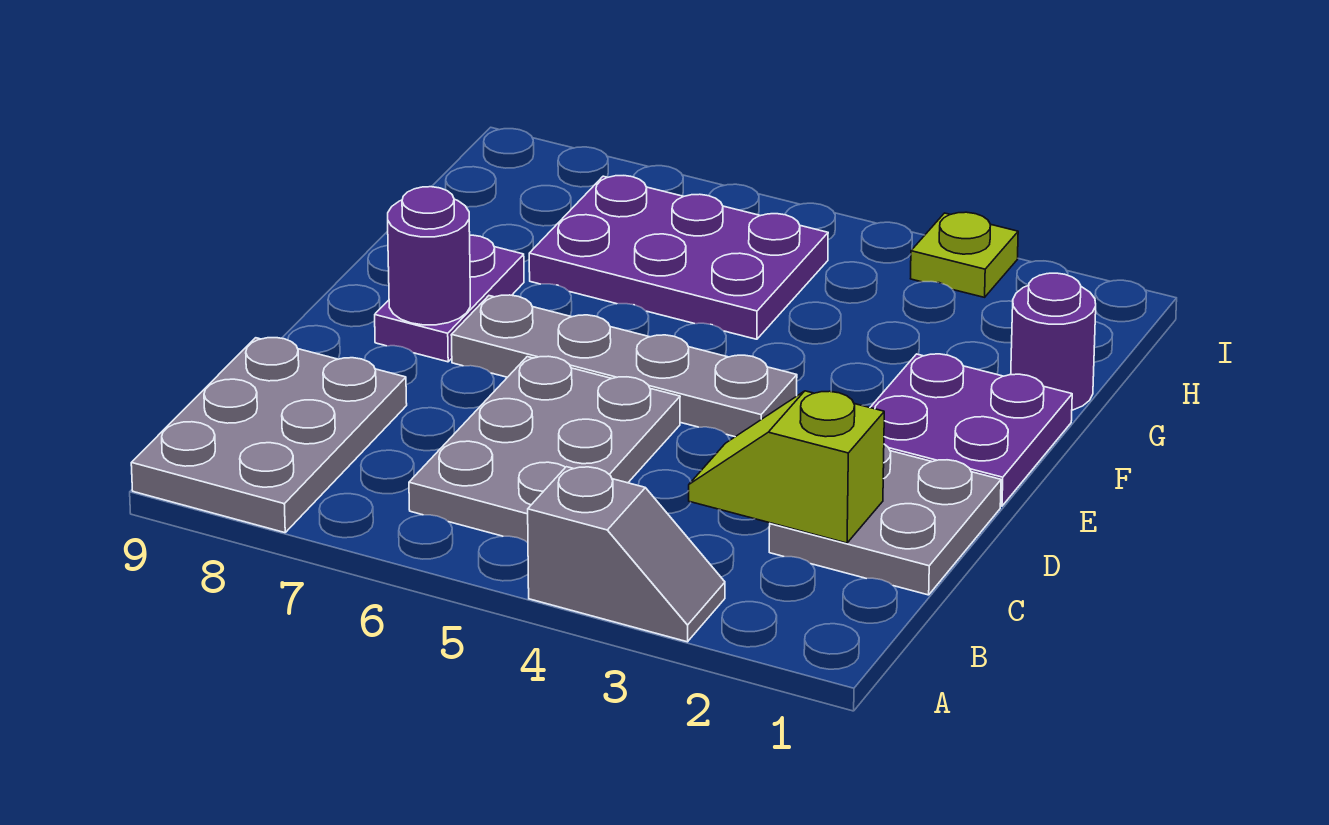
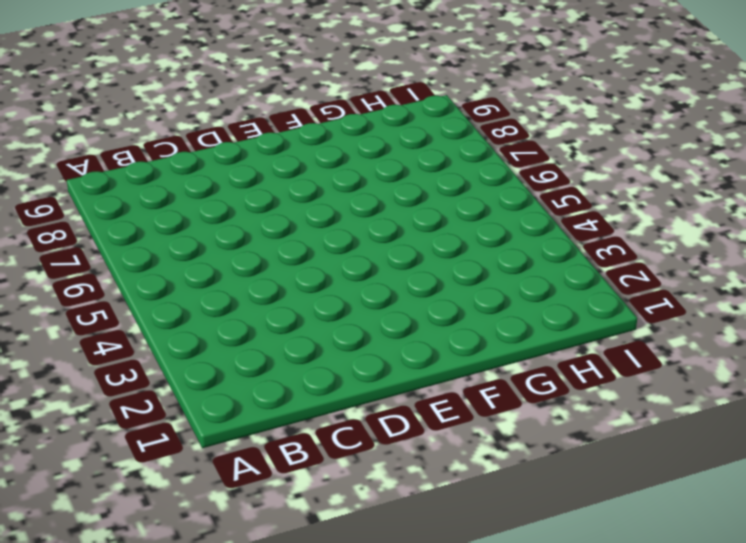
none -> grey 1x2 slope [528,467,725,642]
none -> grey 2x3 plate [131,338,407,533]
none -> grey 2x3 plate [409,356,680,543]

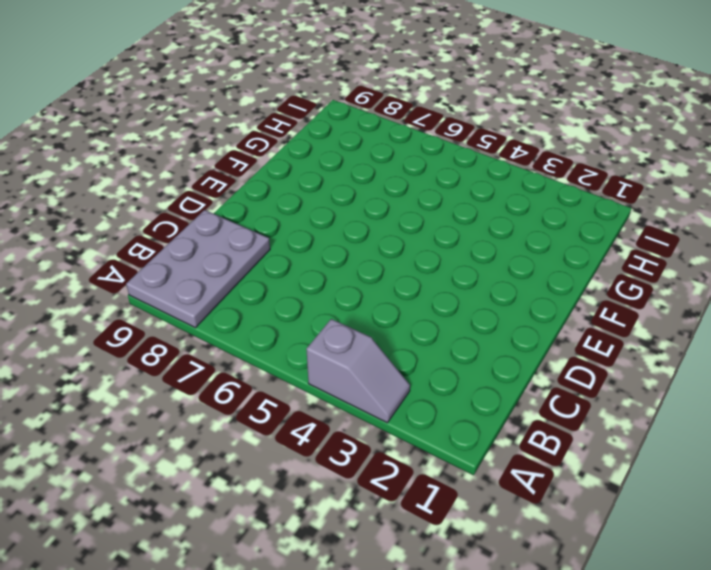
none -> grey 2x3 plate [409,356,680,543]
none -> grey 2x2 plate [769,444,1001,595]
none -> purple 2x2 plate [870,354,1072,506]

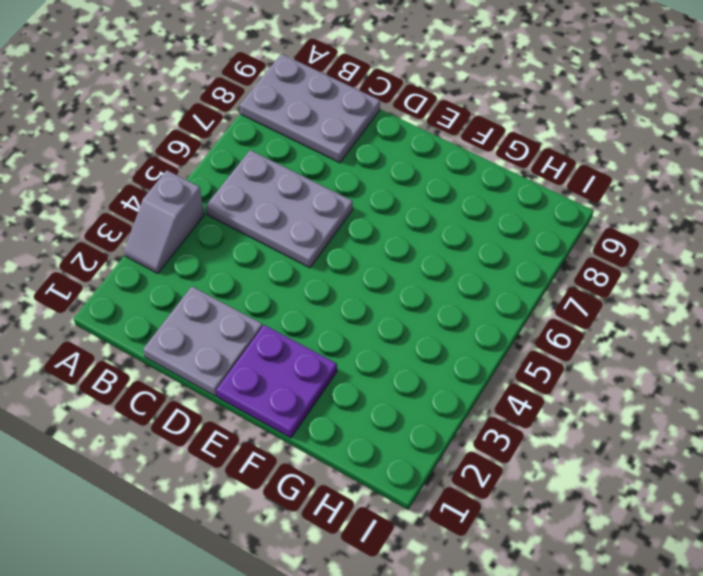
none -> grey 1x4 plate [451,295,797,437]
none -> purple 1x2 plate [375,235,524,362]
none -> purple 1x1 round brick [1011,273,1096,410]

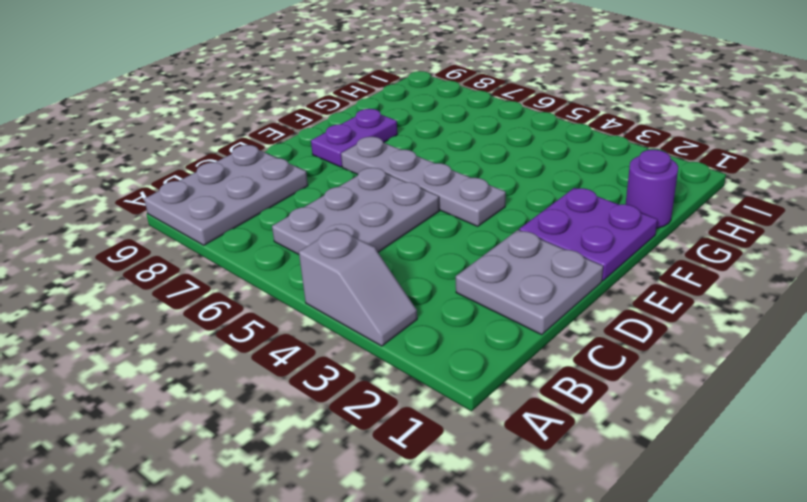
none -> purple 2x3 plate [529,176,828,339]
none -> lime 1x1 plate [911,212,1018,297]
none -> lime 1x2 slope [689,391,884,543]

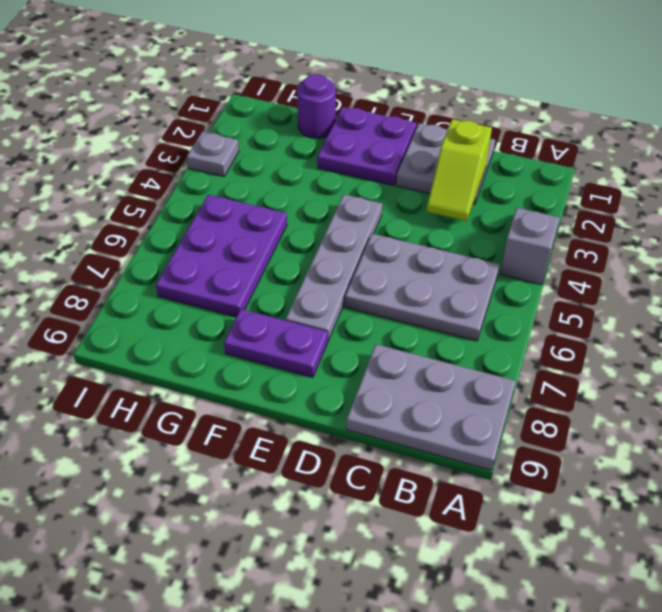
grey 1x1 plate [187,132,239,176] -> lime 1x1 plate [911,212,1018,297]
none -> purple 1x1 round brick [388,187,470,325]

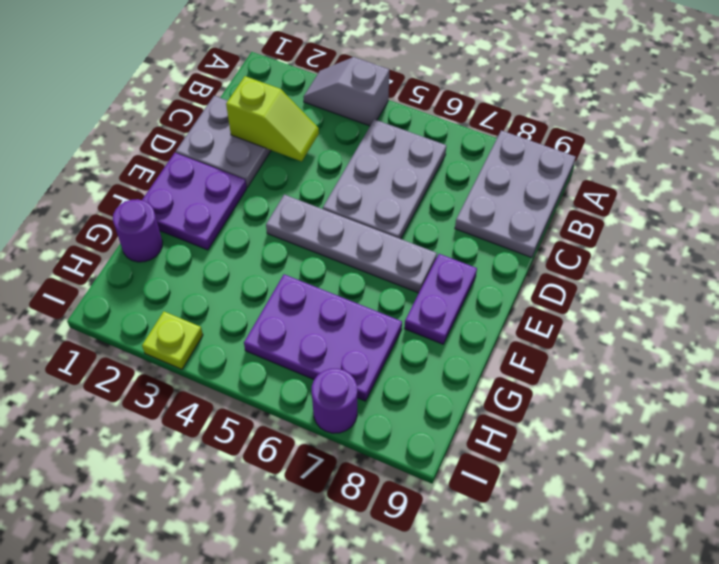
purple 1x1 round brick [312,369,357,433] -> purple 1x1 round brick moved to [388,187,470,325]

